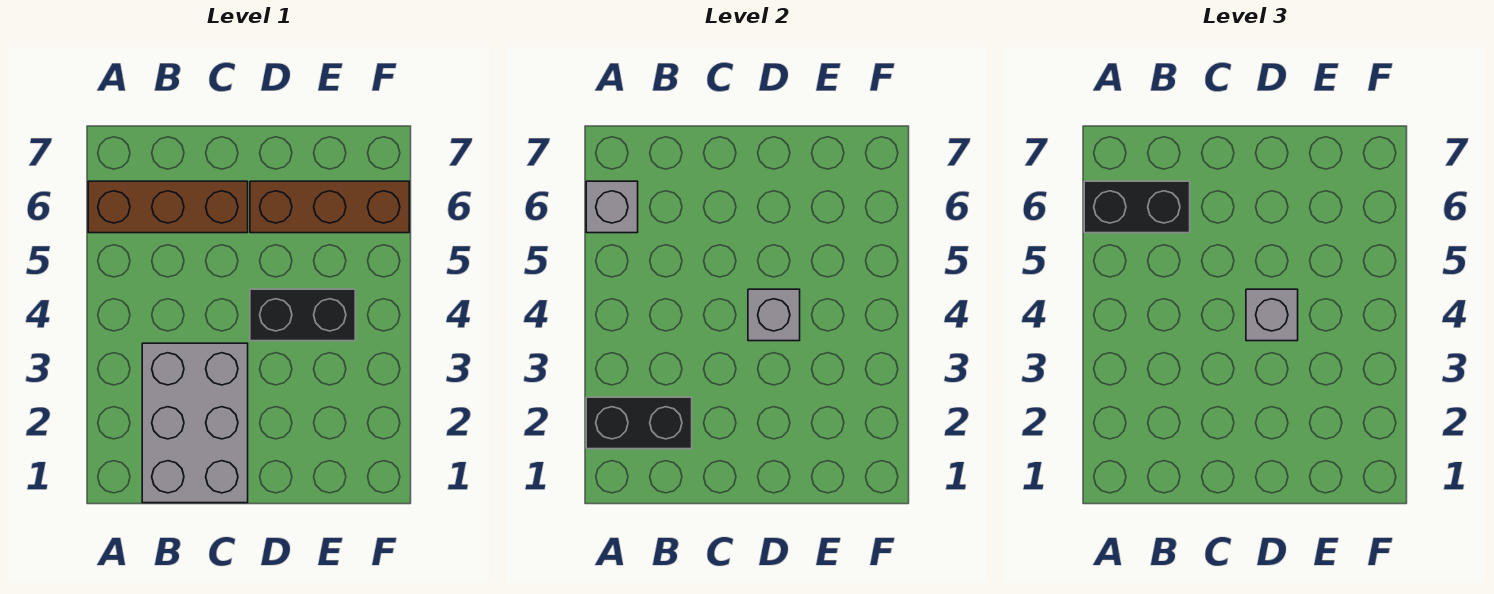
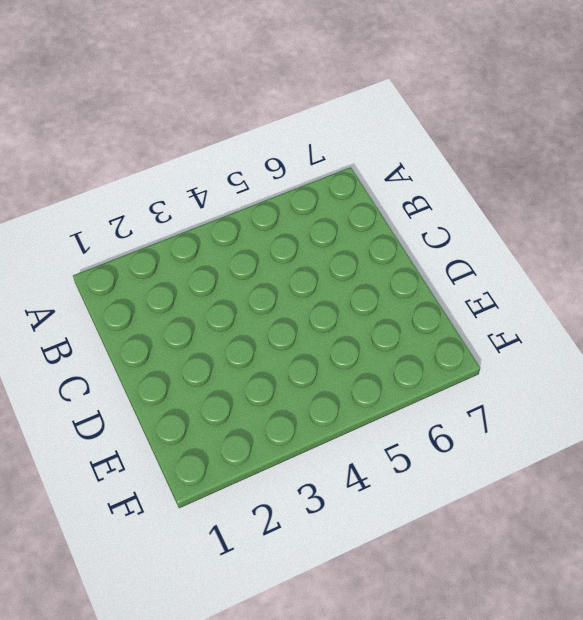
none -> brown 1x3 brick [88,181,248,233]
none -> grey 2x3 brick [142,343,248,503]

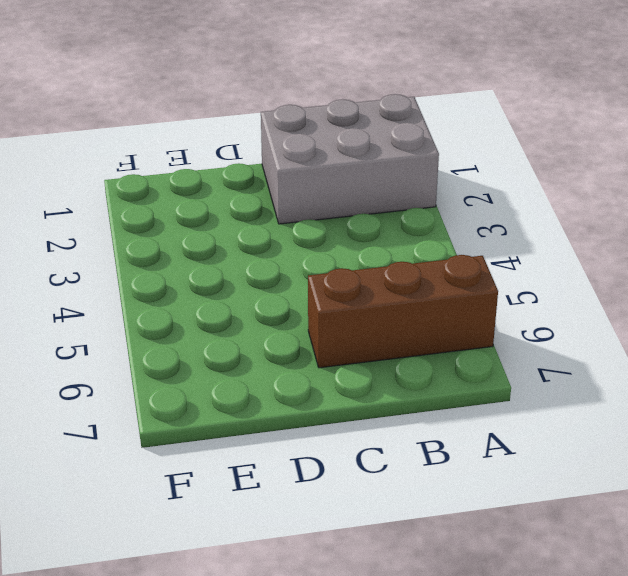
grey 2x3 brick [261,94,439,224] -> grey 2x3 brick turned to [142,343,248,503]
none -> black 1x2 brick [250,289,355,341]
none -> brown 1x3 brick [250,181,409,233]

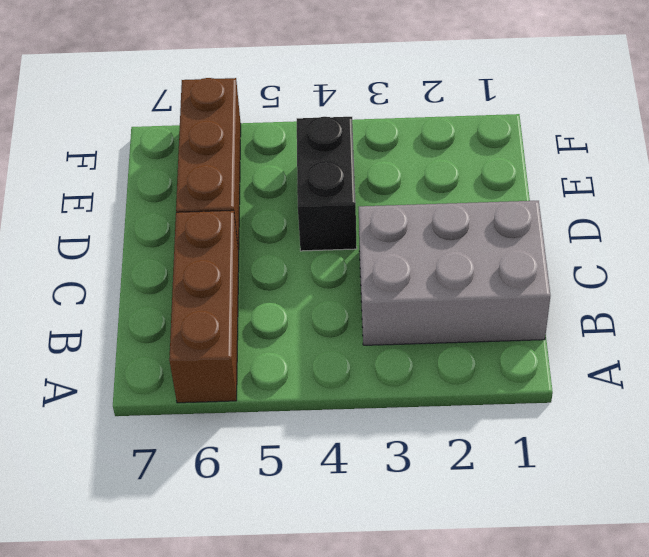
none -> black 1x2 brick [586,397,692,449]
none -> grey 1x1 brick [586,181,638,233]

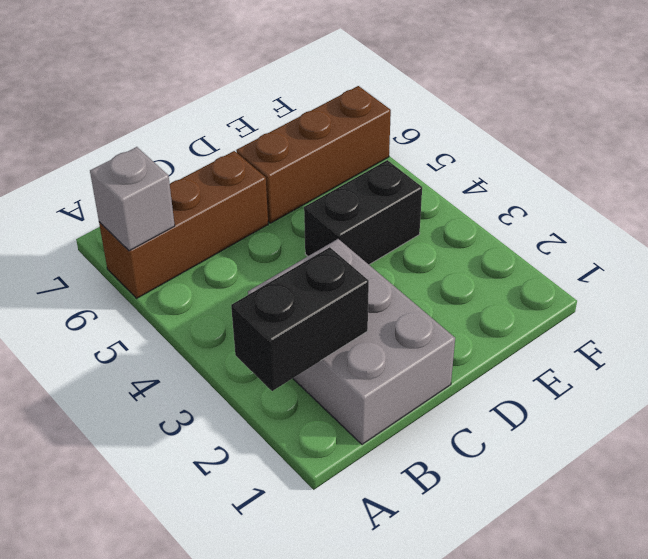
none -> grey 1x1 brick [748,289,800,341]
none -> black 1x2 brick [1084,181,1190,233]

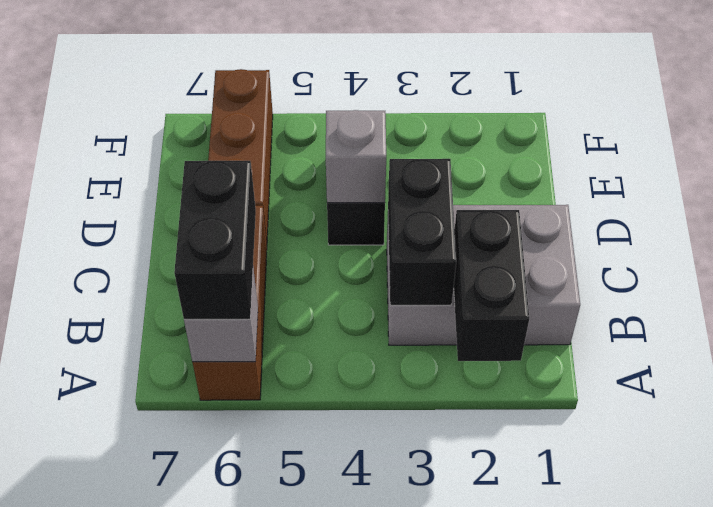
black 1x2 brick [388,159,456,305] -> none
none -> grey 1x1 brick [1246,289,1298,341]

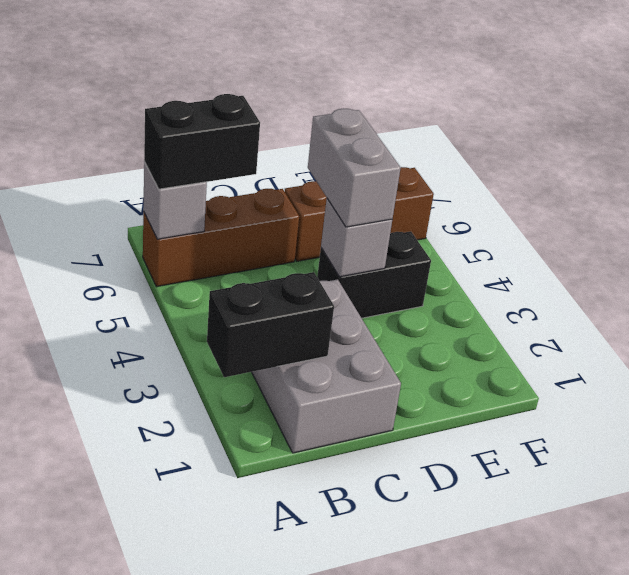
grey 1x2 brick [308,109,401,227] -> grey 1x1 brick [1246,289,1298,341]

